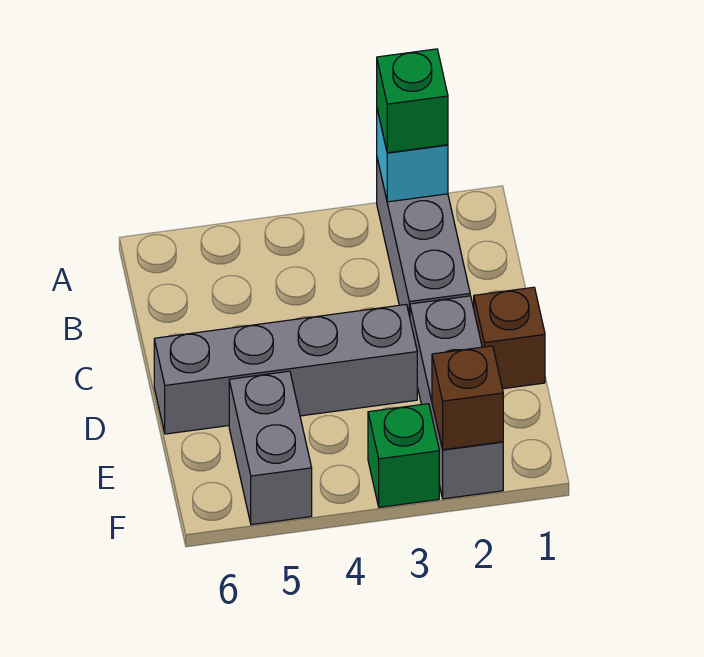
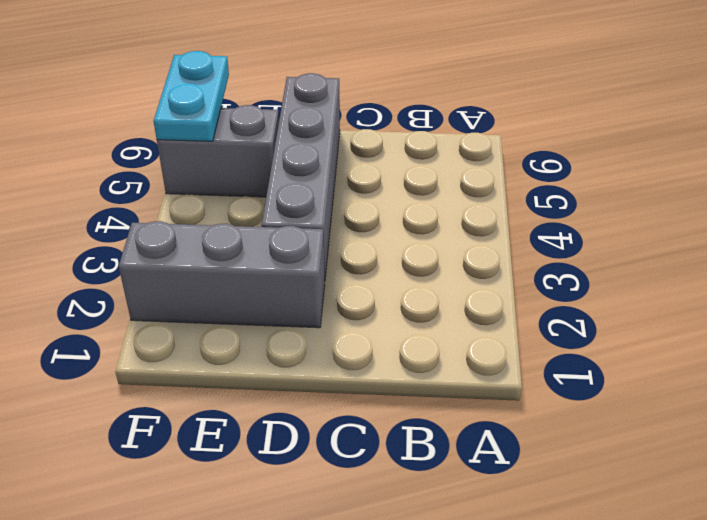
cyan 1x2 plate [154,51,229,141] -> none
none -> grey 1x3 brick [377,159,470,316]
none -> brown 1x1 brick [474,287,545,389]

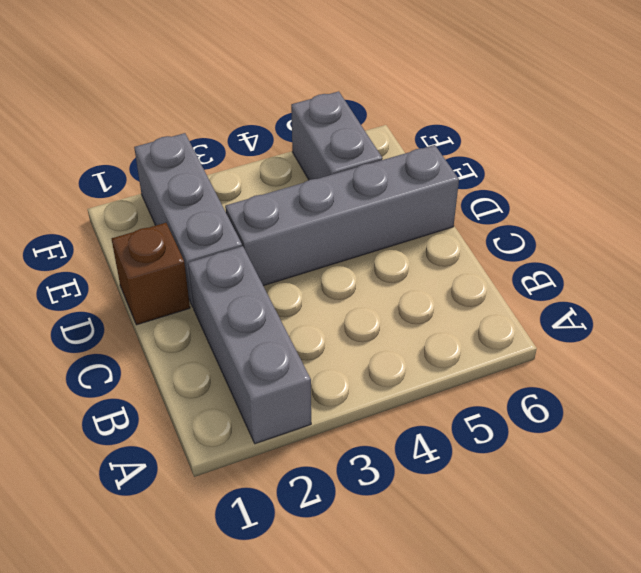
none -> green 1x1 brick [368,404,439,507]
none -> cyan 1x1 brick [377,110,448,202]

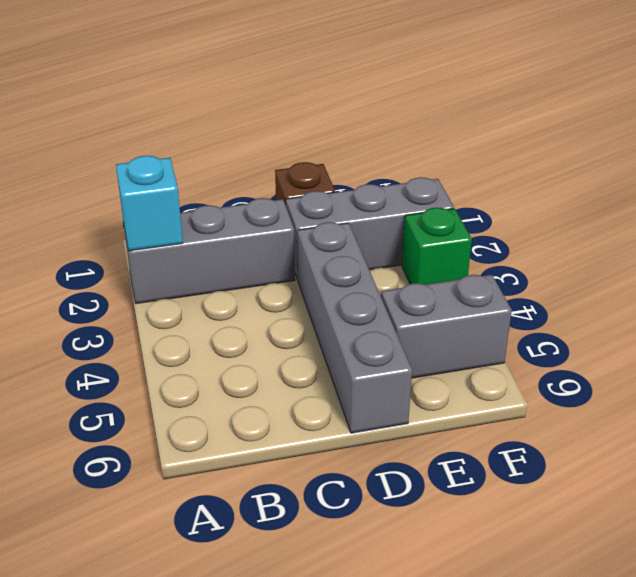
none -> brown 1x1 brick [432,346,503,450]
none -> green 1x1 brick [377,49,448,153]

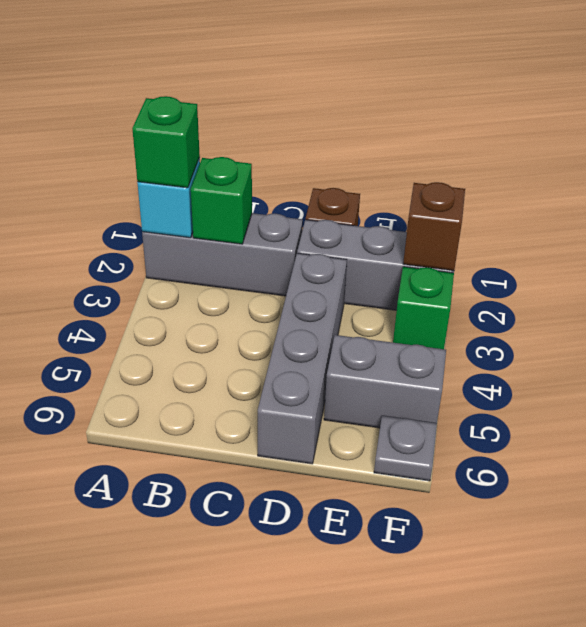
green 1x1 brick [191,157,252,244] -> none
grey 1x1 plate [374,416,437,481] -> none

